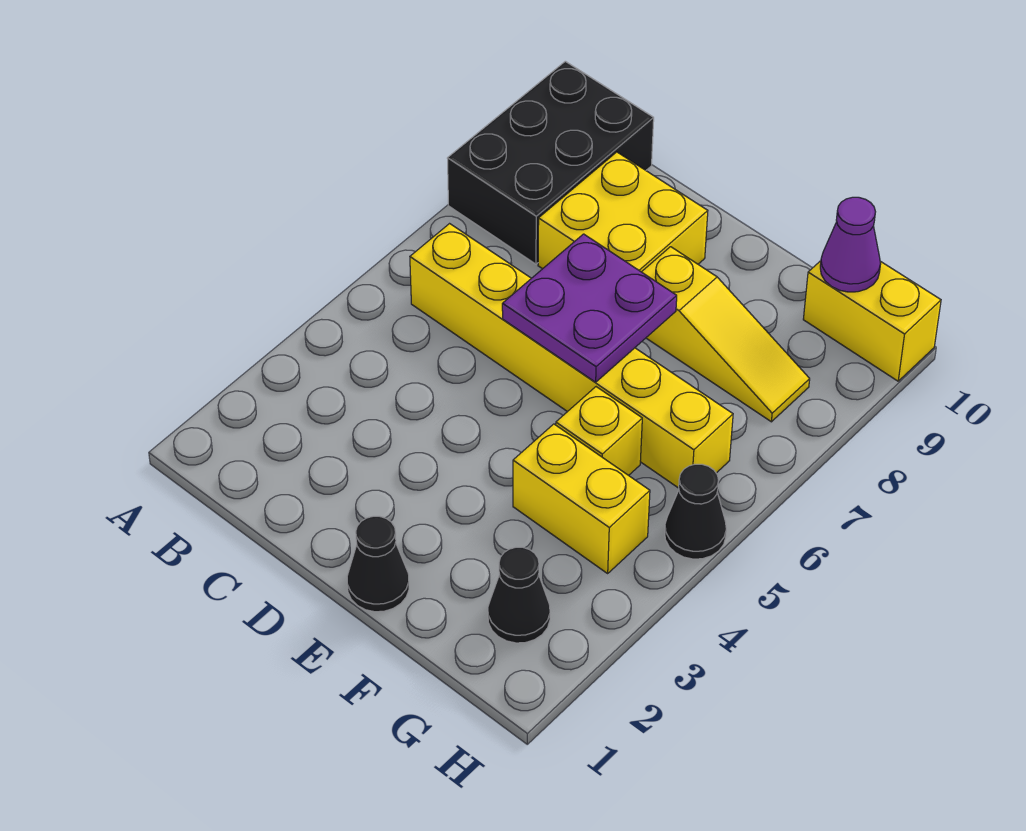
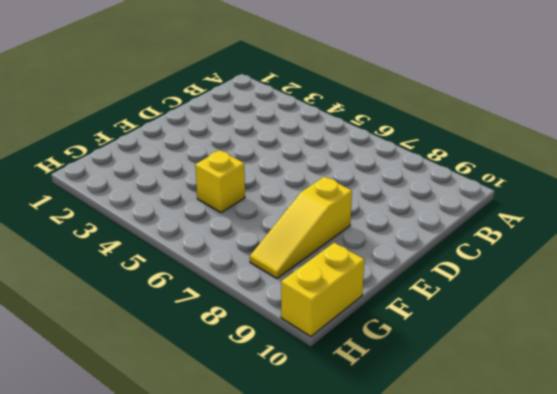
none -> black 2x3 brick [447,61,654,264]
none -> yellow 1x6 brick [410,224,733,488]
none -> yellow 2x2 brick [538,152,708,272]

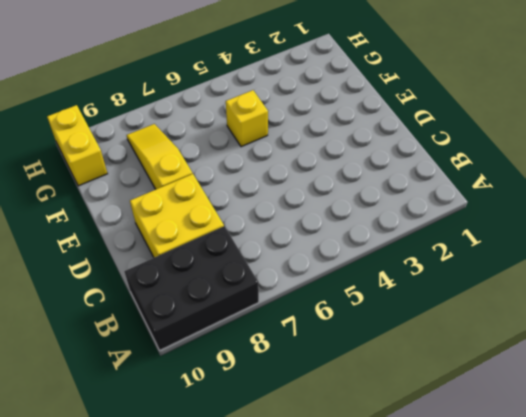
none -> yellow 1x6 brick [410,224,733,488]
none -> black 1x1 cone [347,516,409,612]
none -> yellow 1x2 brick [513,424,650,573]

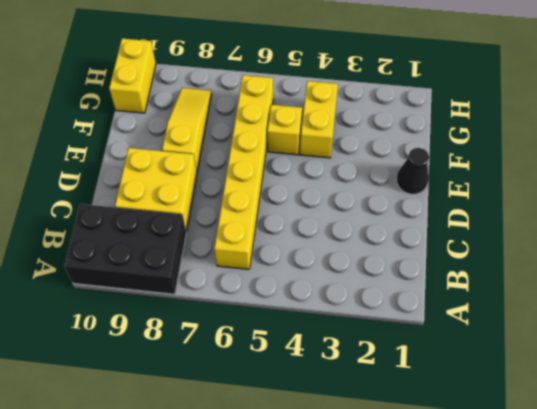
none -> black 1x1 cone [488,547,550,643]
none -> black 1x1 cone [665,464,726,559]
none -> purple 2x2 plate [502,234,677,382]

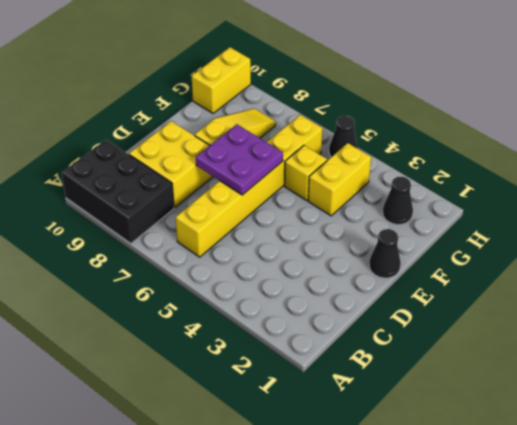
none -> purple 1x1 cone [820,197,881,292]

